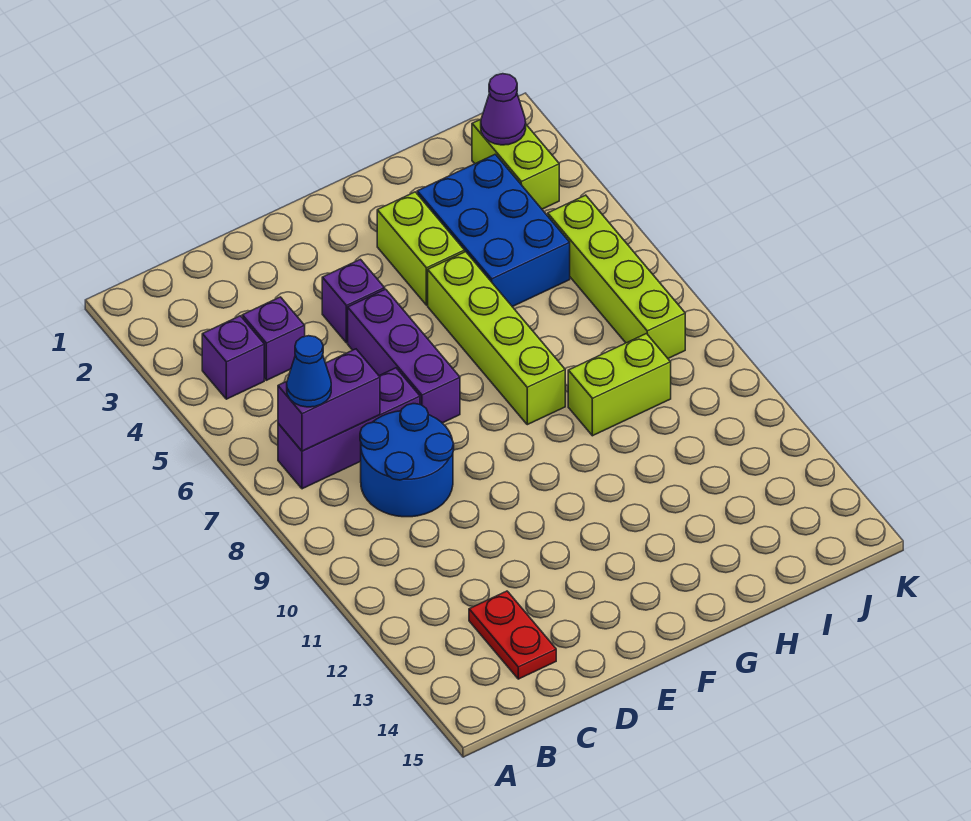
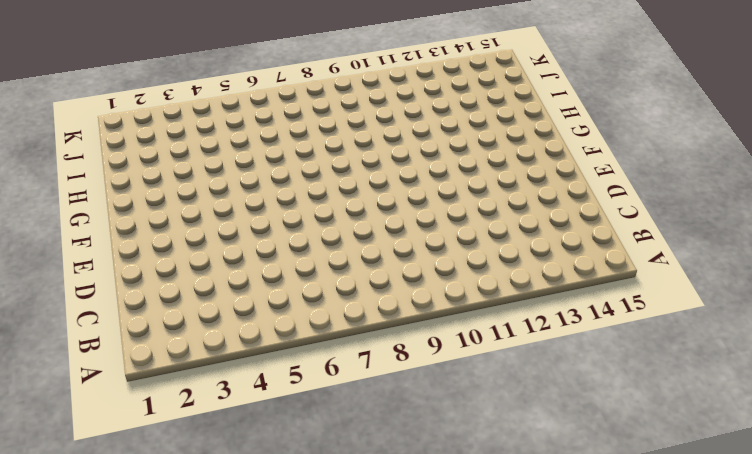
none -> purple 1x1 brick [202,316,264,399]
none -> purple 1x3 brick [278,368,420,489]
none -> purple 1x1 brick [242,297,305,380]

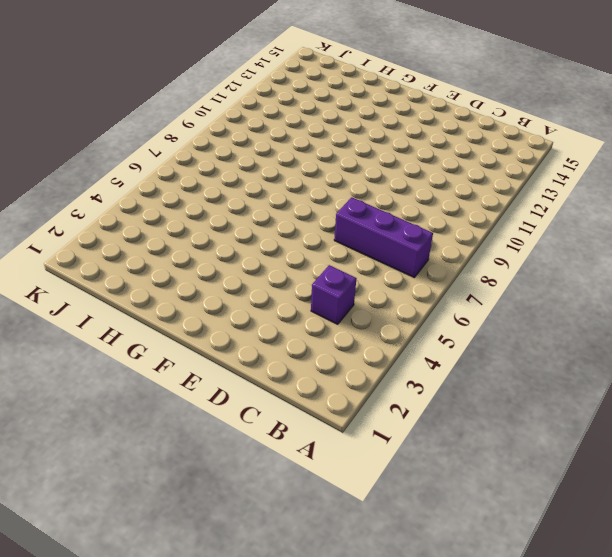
none -> purple 1x1 brick [202,316,264,399]
none -> blue 2x2 round brick [360,404,454,517]
none -> red 1x2 plate [469,591,556,679]

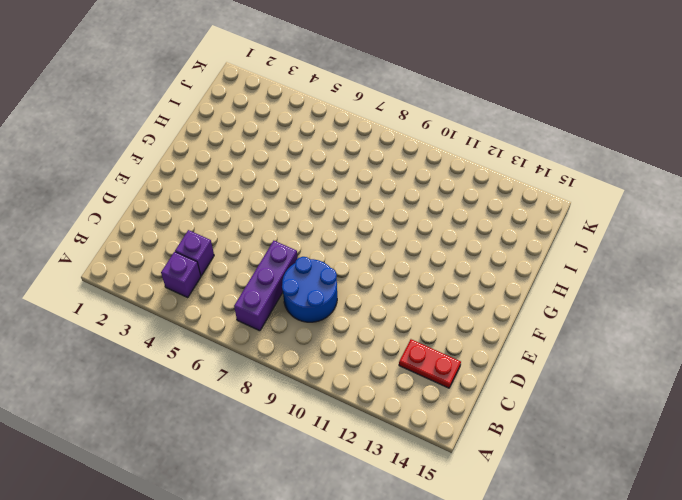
none -> purple 1x1 brick [322,259,385,343]
none -> purple 1x3 brick [348,289,460,423]
none -> lime 1x2 brick [377,192,465,305]

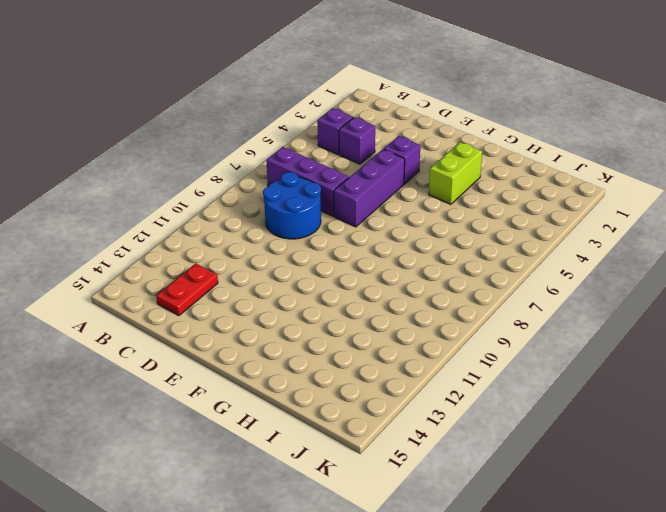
none -> lime 1x4 brick [428,252,565,425]
none -> blue 2x3 brick [417,154,570,307]
none -> lime 1x2 brick [568,334,671,436]

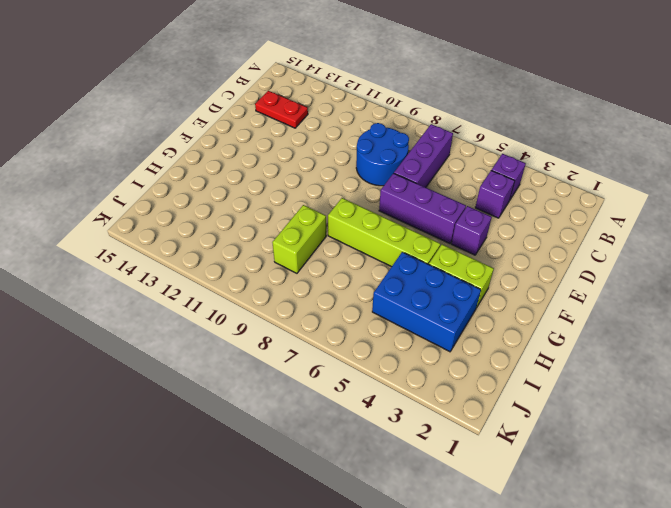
none -> lime 1x2 brick [472,119,559,209]
none -> lime 1x4 brick [548,195,685,358]
none -> purple 1x2 brick [278,349,380,451]

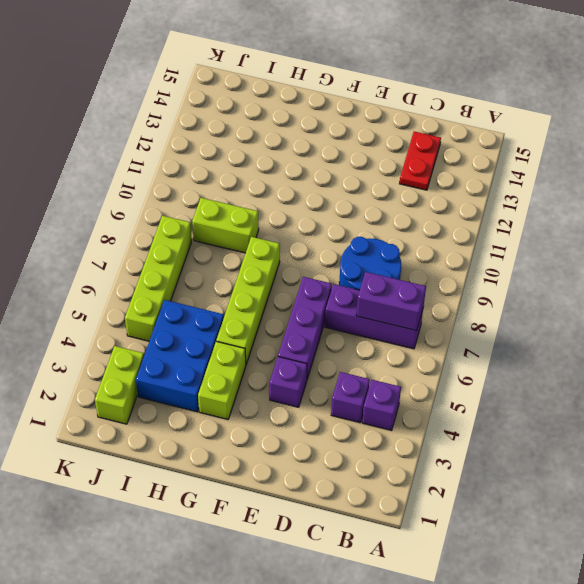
none -> purple 1x1 cone [481,74,526,145]
none -> blue 1x1 cone [287,336,331,407]

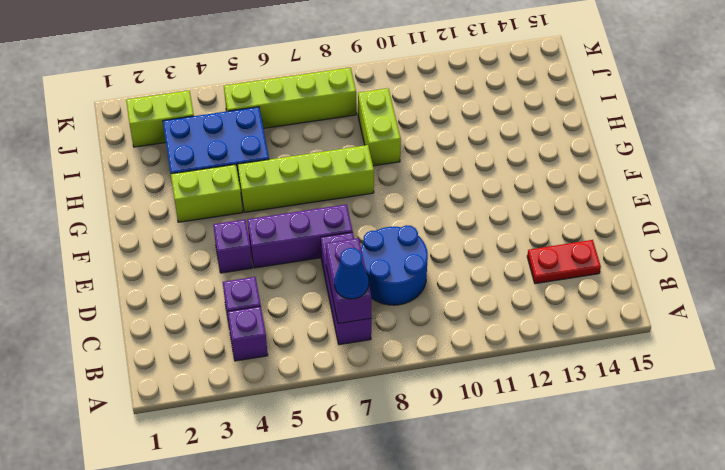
none -> purple 1x1 cone [481,74,526,145]

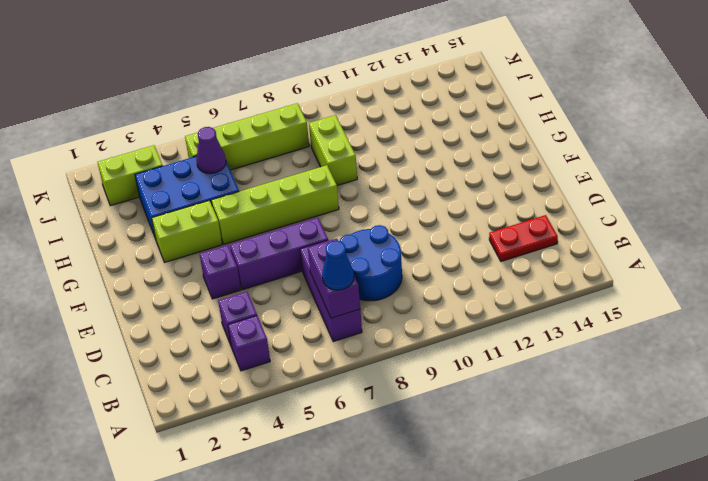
purple 1x1 cone [196,127,226,174] -> purple 1x1 cone moved to [481,74,526,145]

